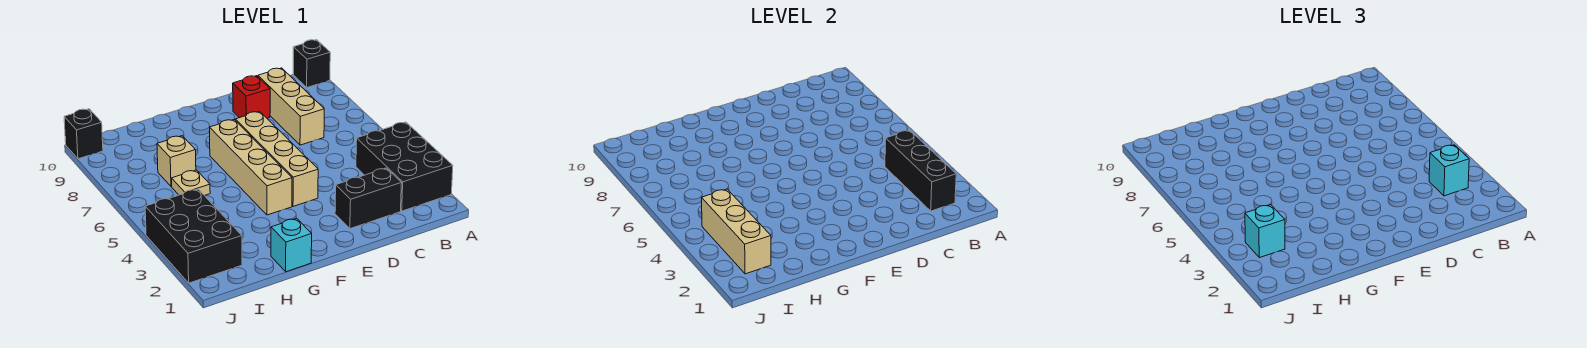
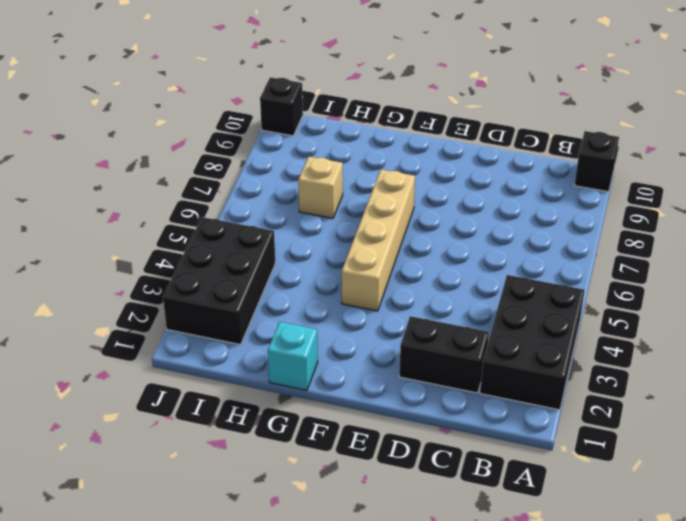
none -> tan 1x3 brick [258,68,324,145]
none -> red 1x1 brick [233,76,270,118]
none -> tan 1x4 brick [235,111,318,206]

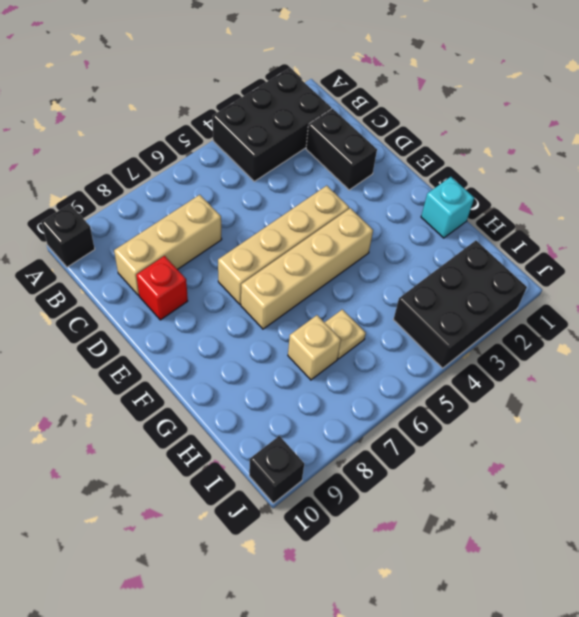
none -> black 1x3 brick [885,130,956,211]
none -> tan 1x3 brick [702,189,771,274]
none -> cyan 1x1 brick [1429,145,1469,196]

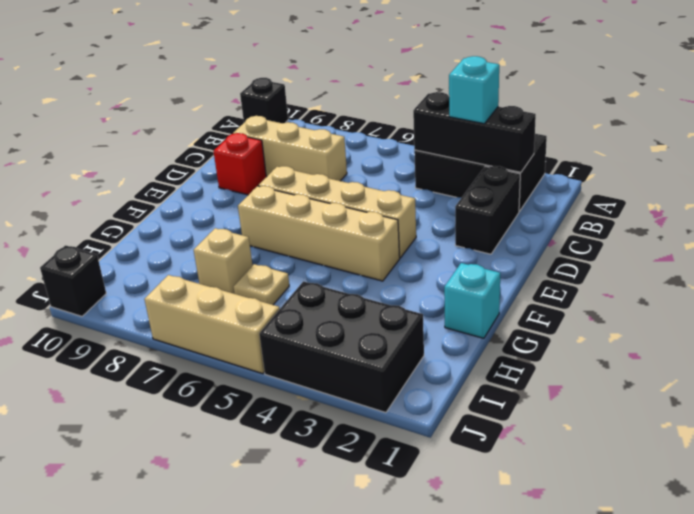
tan 1x3 brick [144,275,280,374] -> tan 1x3 brick moved to [702,189,771,274]
none -> cyan 1x1 brick [1245,205,1285,258]

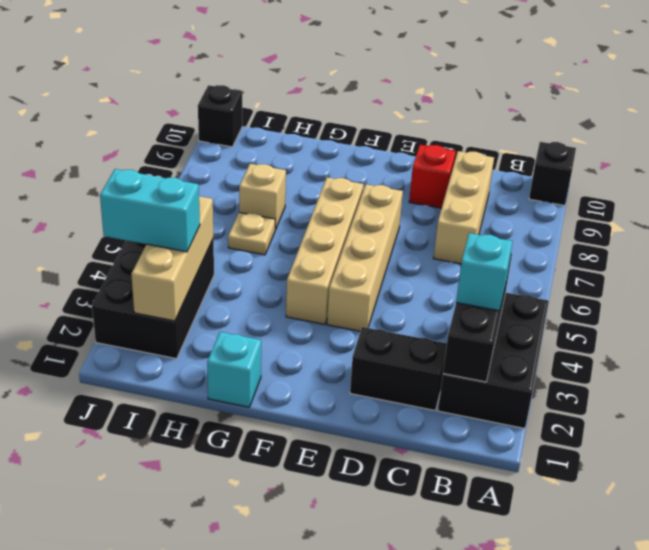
cyan 1x2 brick [100,169,200,252] -> cyan 1x1 brick [1245,205,1285,258]

